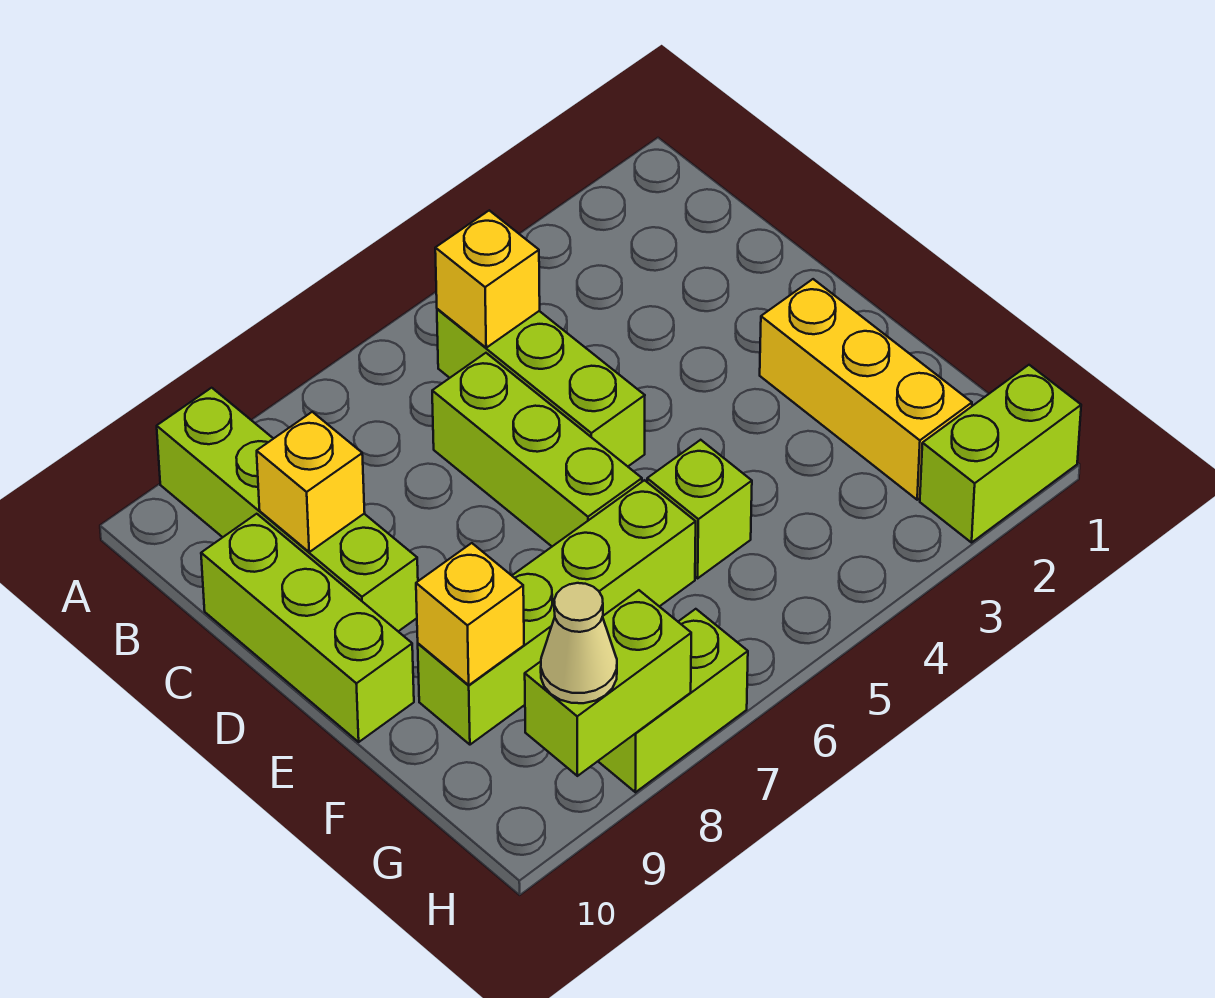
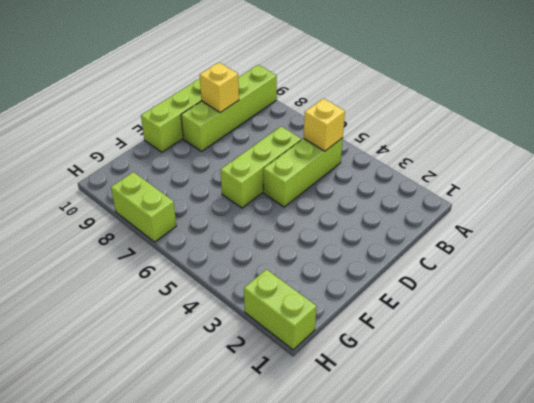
none -> yellow 1x3 brick [760,279,972,500]
none -> lime 1x1 brick [647,440,752,578]
none -> lime 1x4 brick [418,480,696,745]

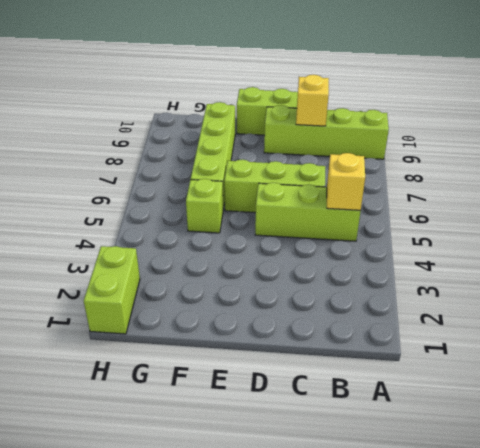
none -> yellow 1x3 brick [760,279,972,500]
none -> lime 1x2 brick [598,609,748,792]
none -> yellow 1x1 brick [416,543,524,685]

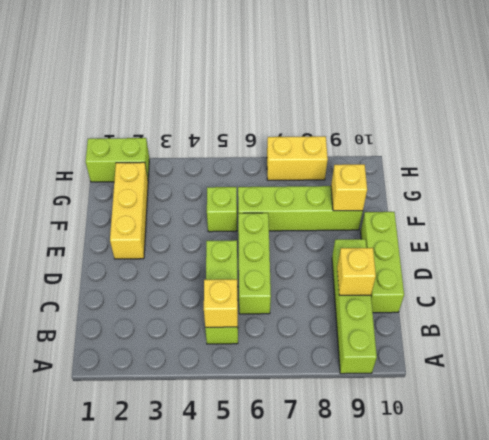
yellow 1x2 brick [267,136,328,180] -> lime 1x2 brick [598,609,748,792]
none -> lime 1x2 brick [525,590,691,776]
none -> tan 1x1 cone [541,583,617,703]

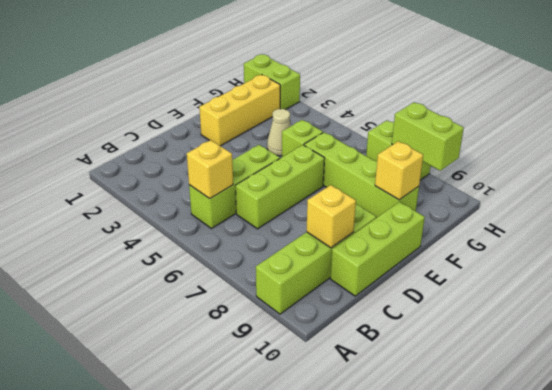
tan 1x1 cone [267,109,291,156] -> tan 1x1 cone moved to [541,583,617,703]

